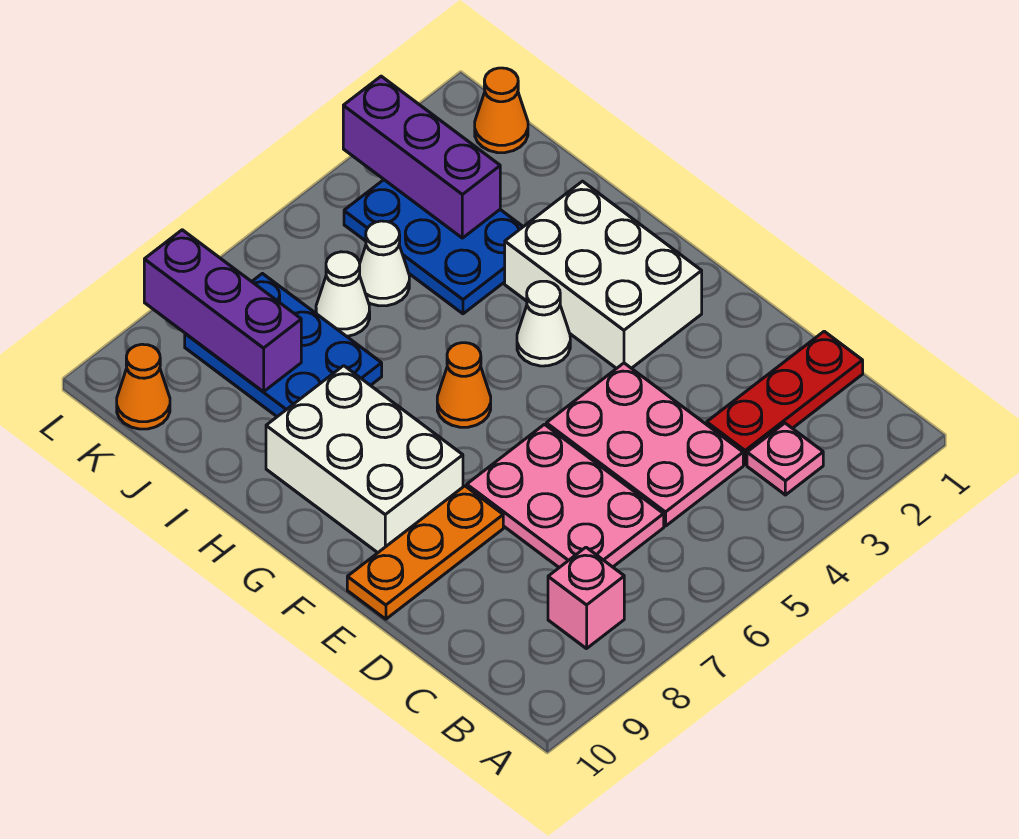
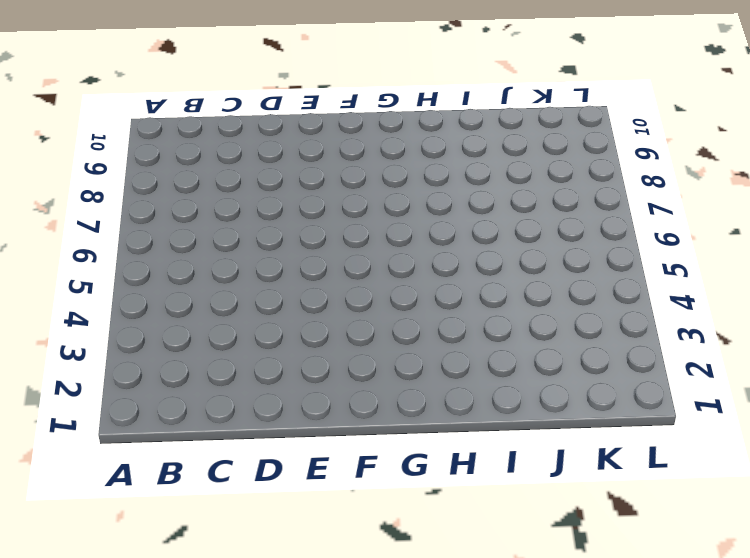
none -> pink 1x1 plate [747,423,823,495]
none -> pink 1x1 brick [548,547,624,649]
none -> red 1x3 plate [707,331,863,465]

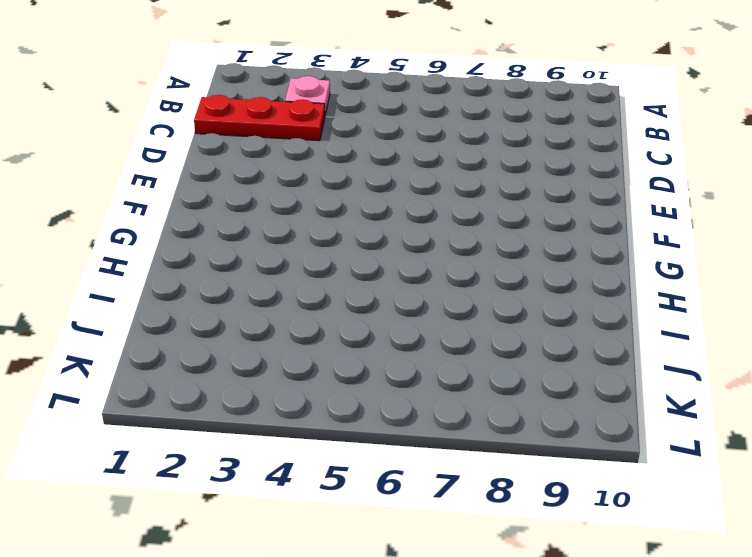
none -> pink 1x1 brick [548,547,624,649]
none -> pink 2x3 plate [546,363,743,526]
none -> pink 2x3 plate [467,424,664,568]

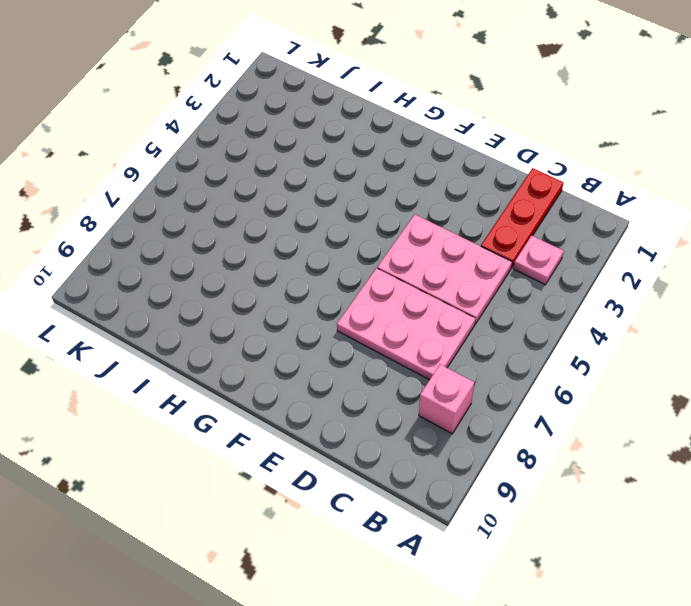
none -> orange 1x3 plate [347,486,503,619]
none -> white 2x3 brick [505,181,702,369]
none -> white 2x3 brick [266,366,463,553]

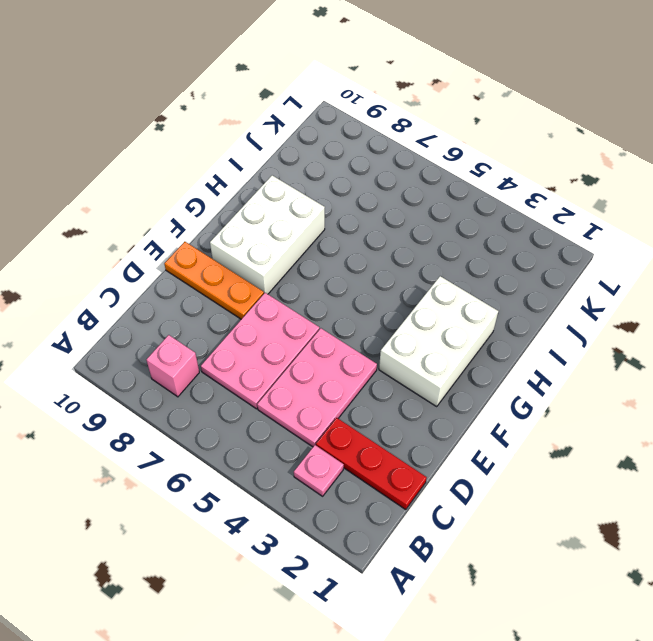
none -> white 1x1 cone [517,281,570,366]
none -> orange 1x1 cone [437,343,491,427]
none -> blue 2x3 plate [344,180,523,314]

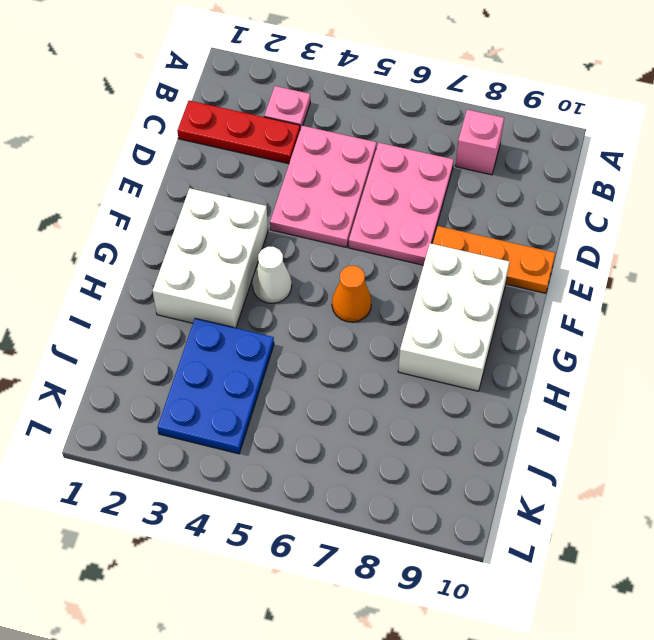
none -> blue 2x3 plate [185,274,382,417]
none -> white 1x1 cone [359,221,409,306]
none -> white 1x1 cone [316,252,370,336]

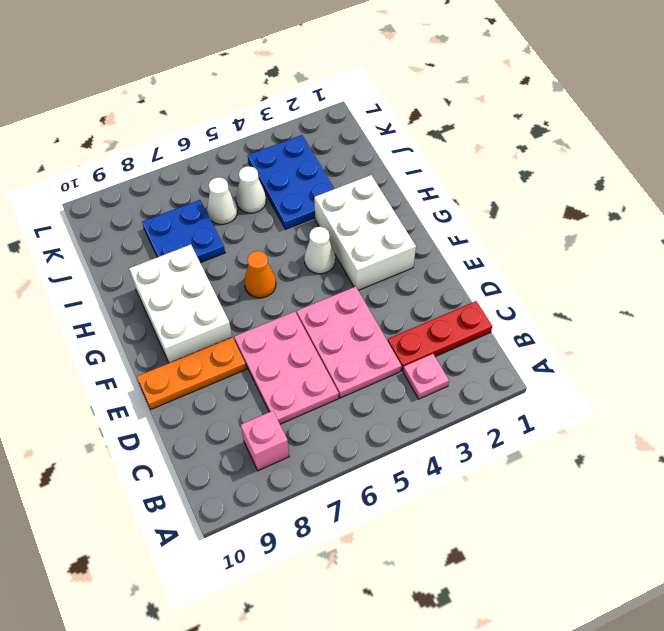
blue 2x2 plate [142,200,225,263] -> blue 2x3 plate [185,274,382,417]
none -> orange 1x1 cone [475,68,528,153]
none -> orange 1x1 cone [117,344,170,429]
none -> purple 1x3 brick [343,76,500,238]

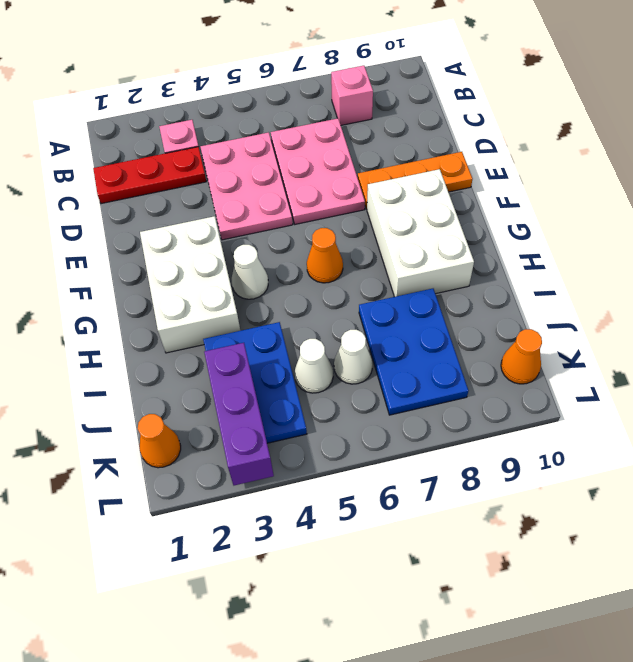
none -> purple 1x3 brick [144,230,301,392]

